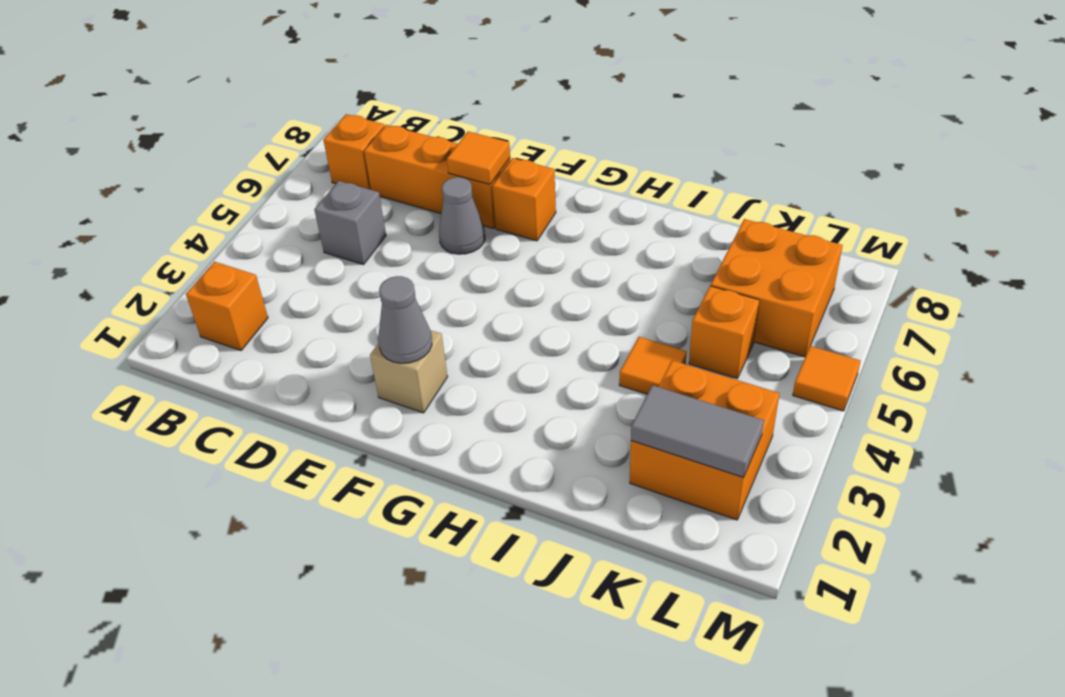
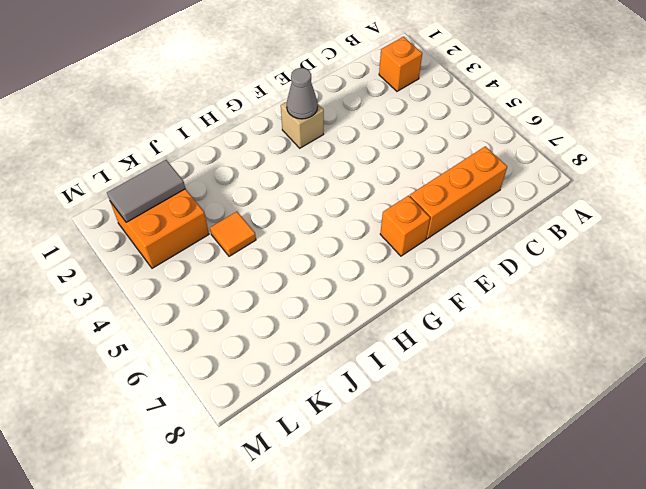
none -> orange 1x1 brick [323,114,385,190]
none -> grey 1x1 brick [314,181,386,265]
none -> grey 1x1 cone [439,177,485,254]

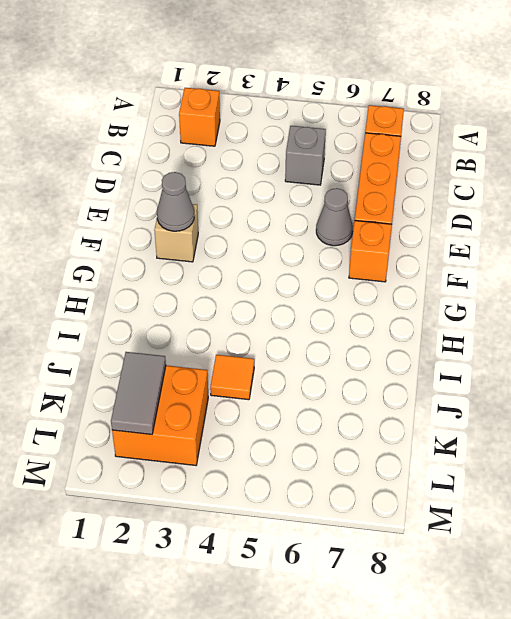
none -> orange 1x1 brick [689,286,759,379]
none -> orange 2x2 brick [711,219,843,357]
none -> orange 1x1 tile [793,346,861,411]

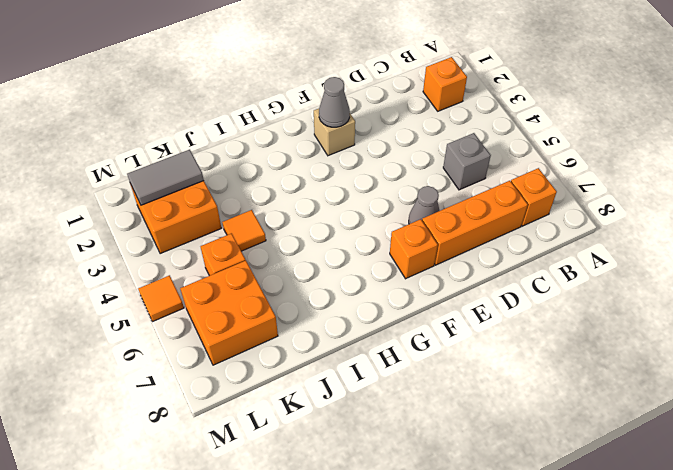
none -> orange 1x1 tile [447,131,510,184]

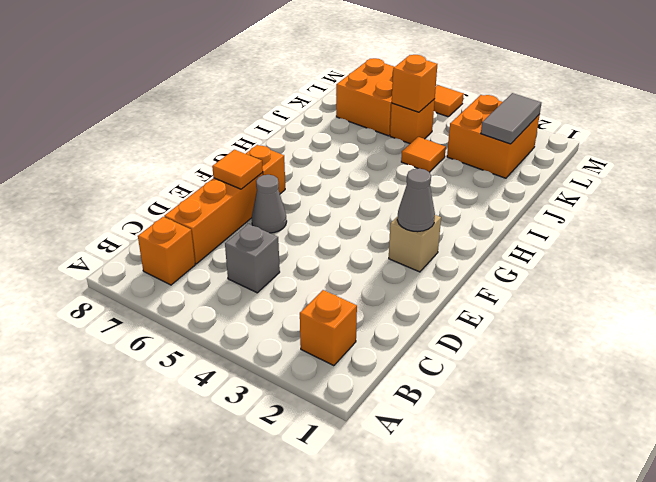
orange 1x1 brick [392,55,437,112] -> none

